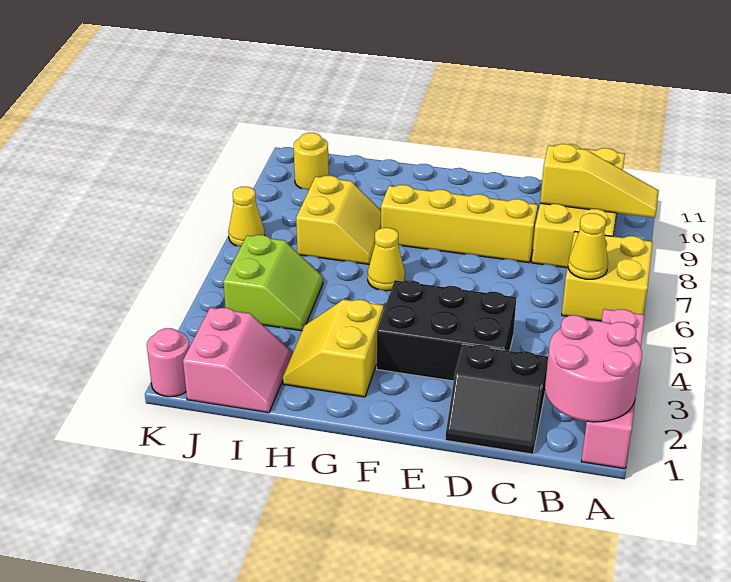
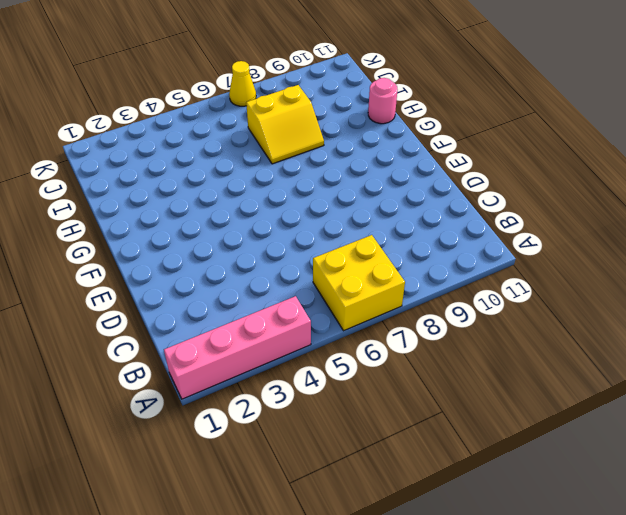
pink 1x1 round brick [368,78,398,124] -> pink 1x1 round brick moved to [147,328,189,397]
none -> yellow 2x4 brick [532,144,625,268]
none -> black 2x2 slope [445,344,548,454]
none -> black 2x3 brick [377,280,516,381]

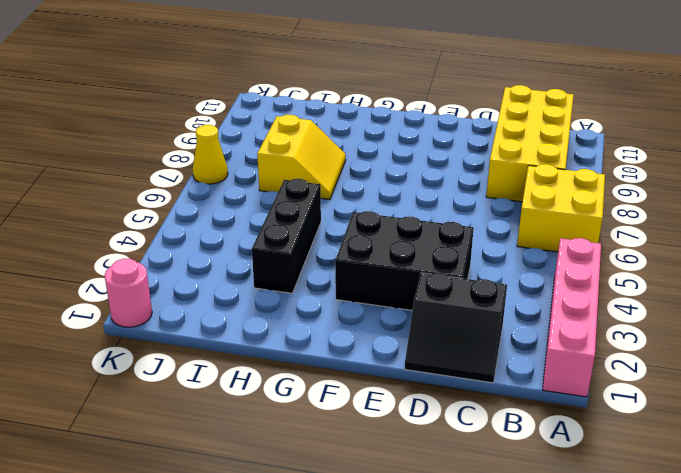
black 1x3 brick [252,179,321,293] -> yellow 2x2 slope [283,299,384,397]
none -> yellow 1x4 brick [381,185,538,263]
none -> yellow 1x1 cone [368,228,405,291]
none -> pink 2x2 slope [183,308,292,413]

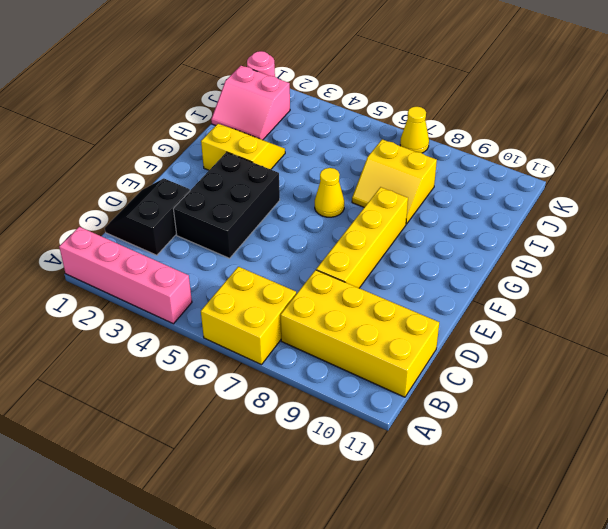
none -> lime 2x2 slope [223,235,323,331]
none -> yellow 1x1 round brick [294,133,329,190]
none -> pink 2x2 round brick [545,315,642,422]

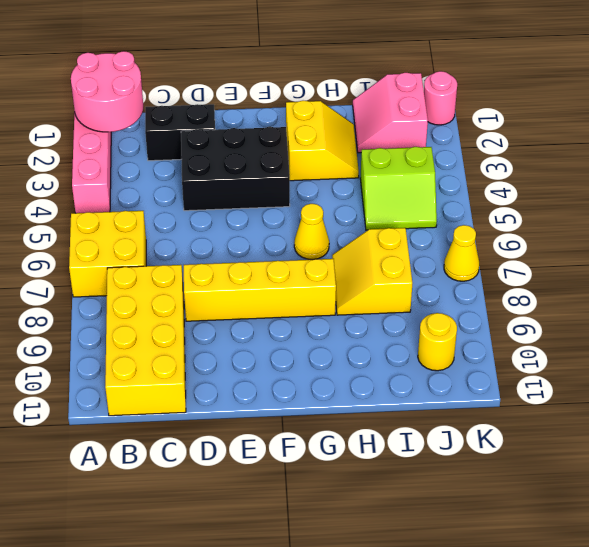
lime 2x2 slope [360,147,437,230] -> lime 2x2 slope turned to [223,235,323,331]
none -> yellow 1x3 slope [540,144,659,218]
none -> yellow 1x1 cone [568,213,608,279]

